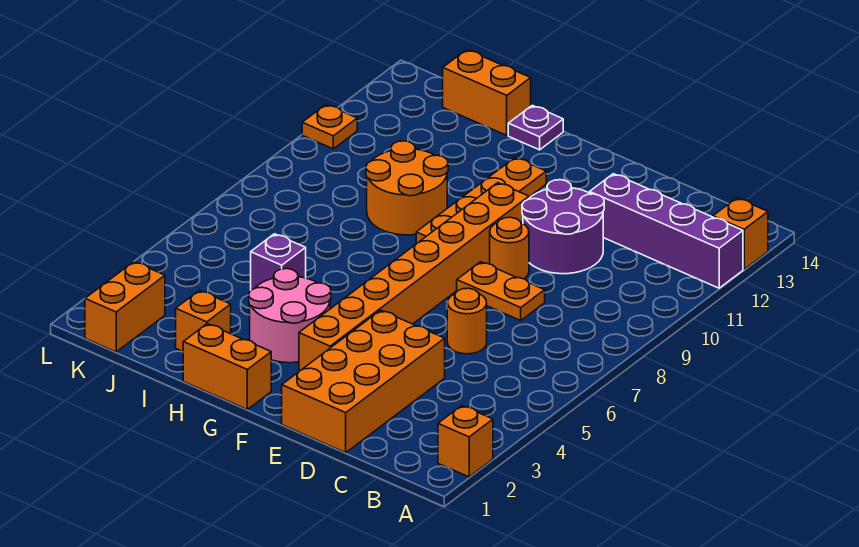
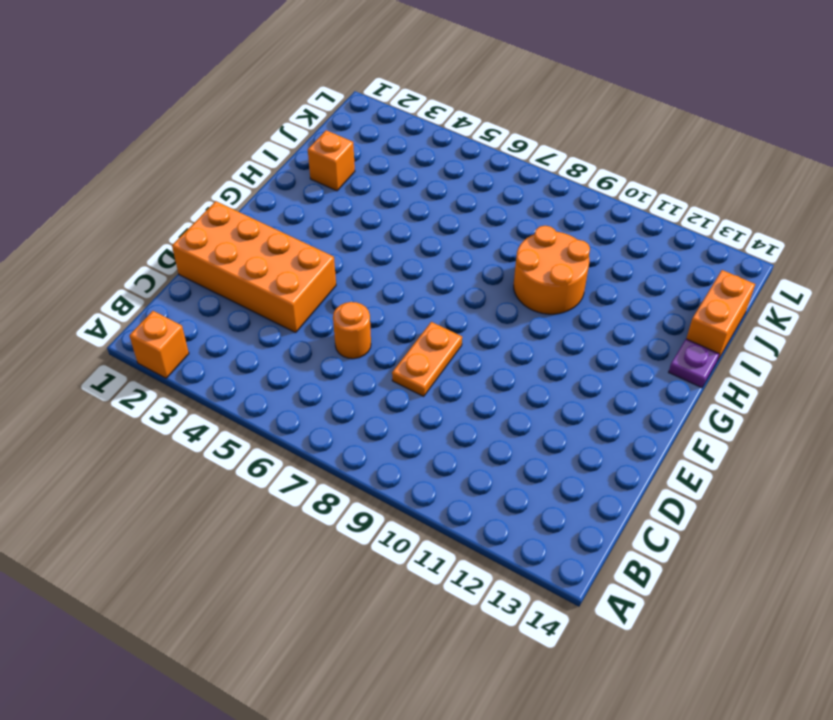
none -> purple 1x4 brick [590,174,743,288]
none -> orange 1x1 brick [713,198,768,269]
none -> purple 2x2 round brick [522,180,604,274]

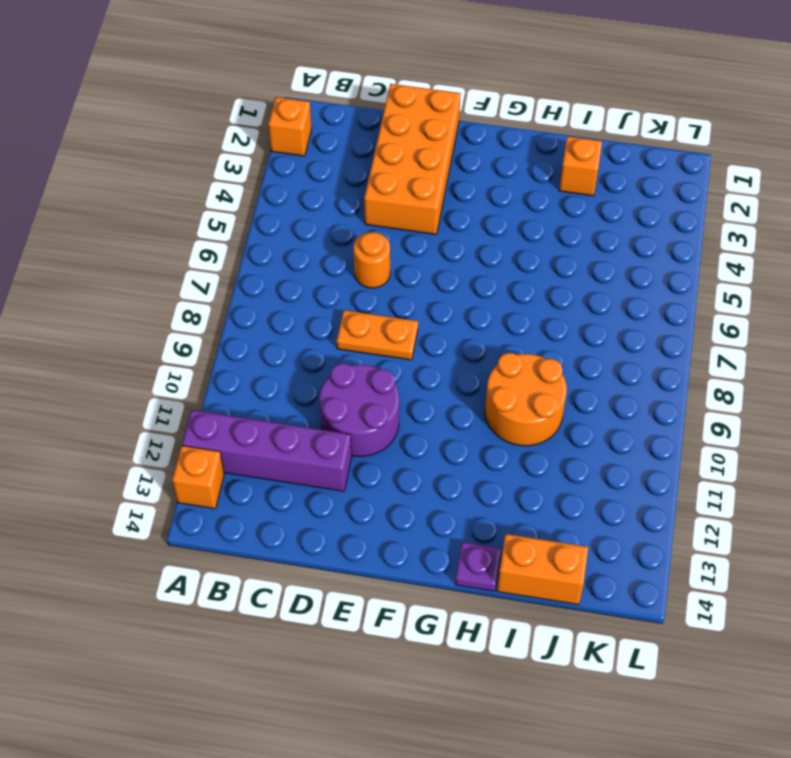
none -> orange 1x1 round brick [490,217,529,279]
none -> orange 1x8 brick [299,183,529,371]
none -> orange 1x2 brick [183,324,271,409]

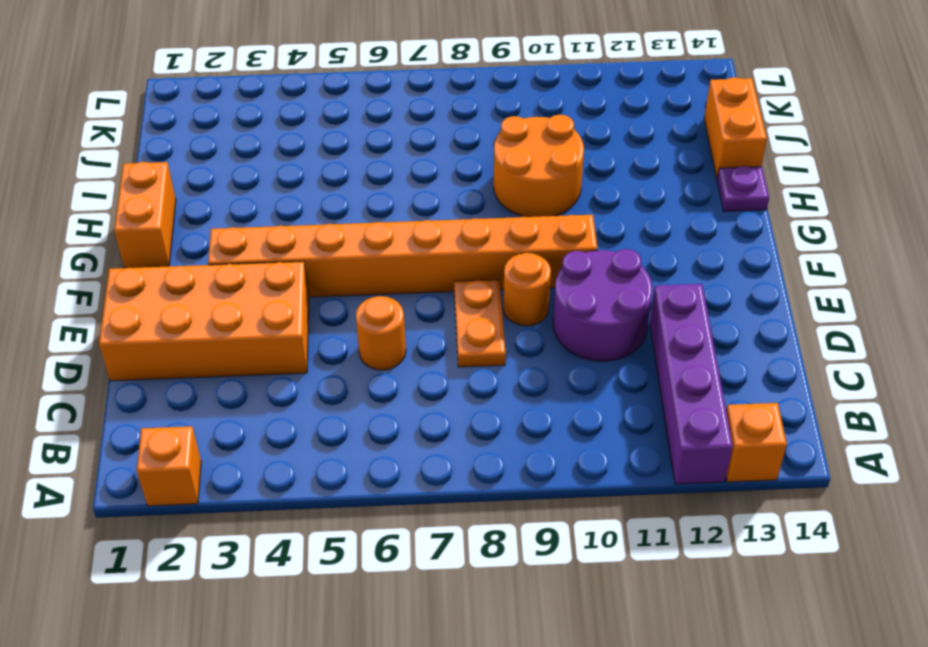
none -> pink 2x2 round brick [249,269,331,363]
none -> orange 1x4 plate [416,158,546,244]
none -> orange 1x1 brick [176,290,231,351]

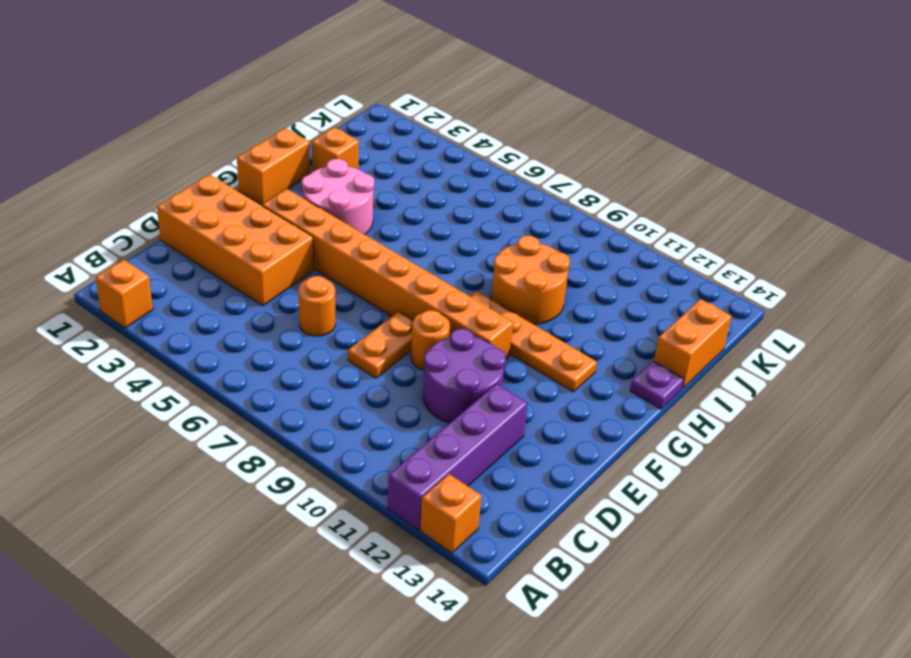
none -> purple 1x1 brick [251,234,306,290]
none -> orange 1x2 brick [85,262,165,352]
none -> orange 1x1 plate [302,105,357,149]

